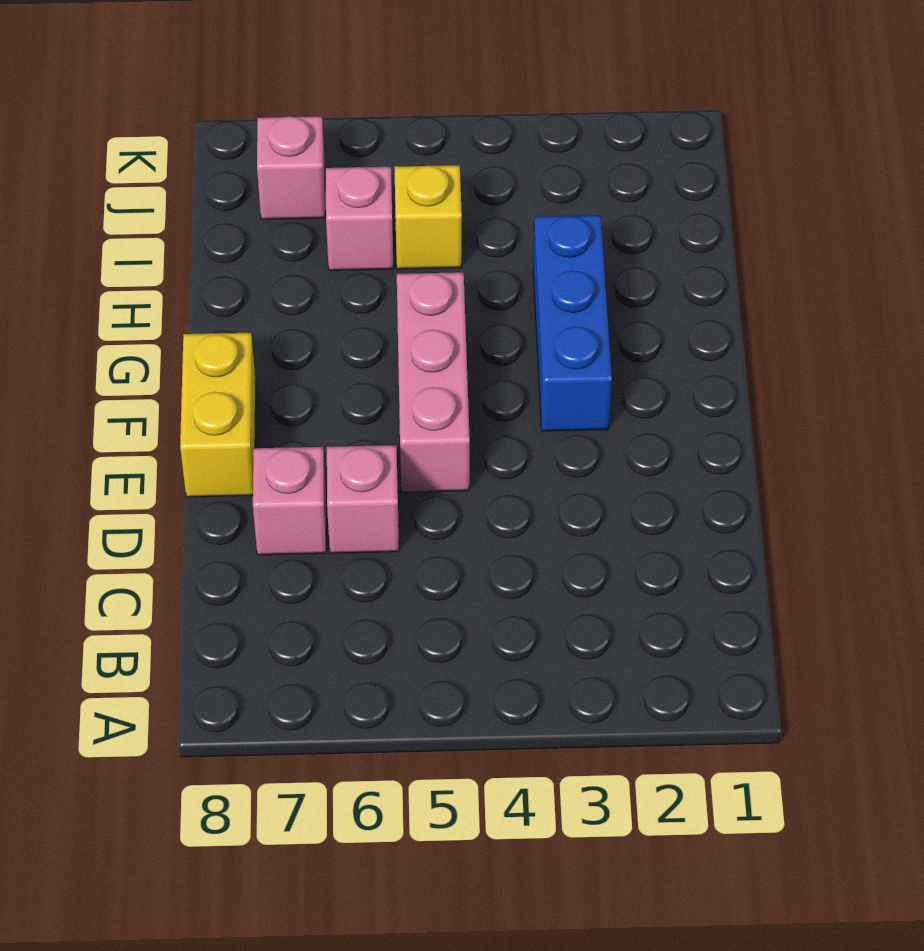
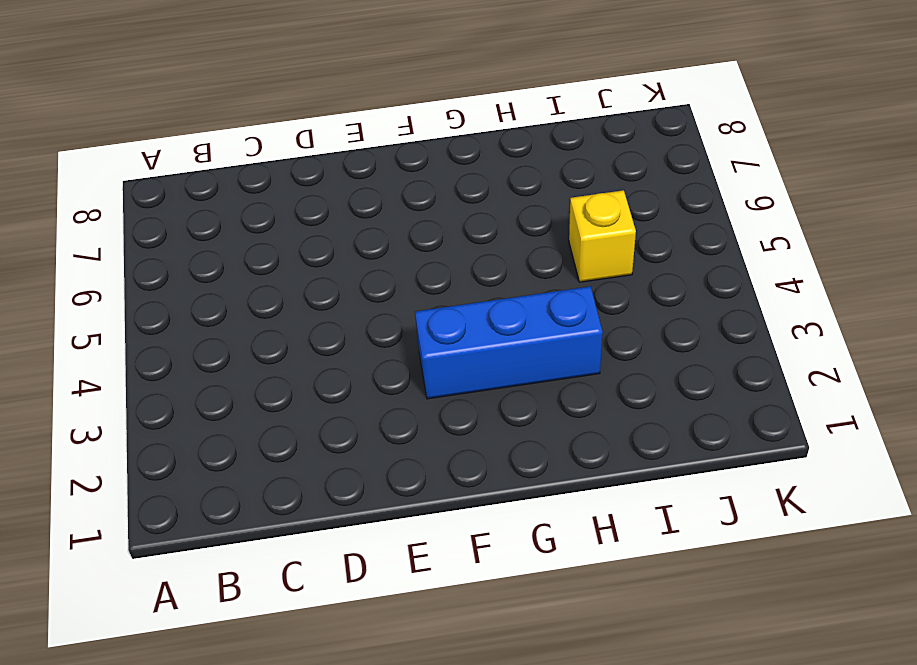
none -> pink 1x1 brick [327,445,399,553]
none -> pink 1x1 brick [253,447,326,555]

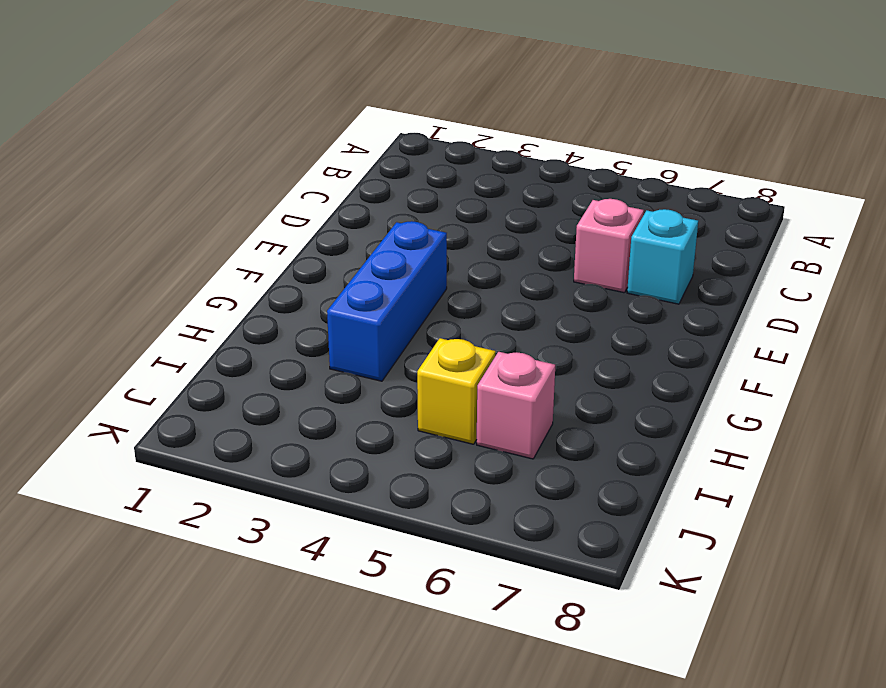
cyan 1x1 brick [627,209,698,304] -> pink 1x1 brick [253,447,326,555]
none -> pink 1x3 brick [397,272,470,492]
none -> yellow 1x2 brick [180,333,256,497]

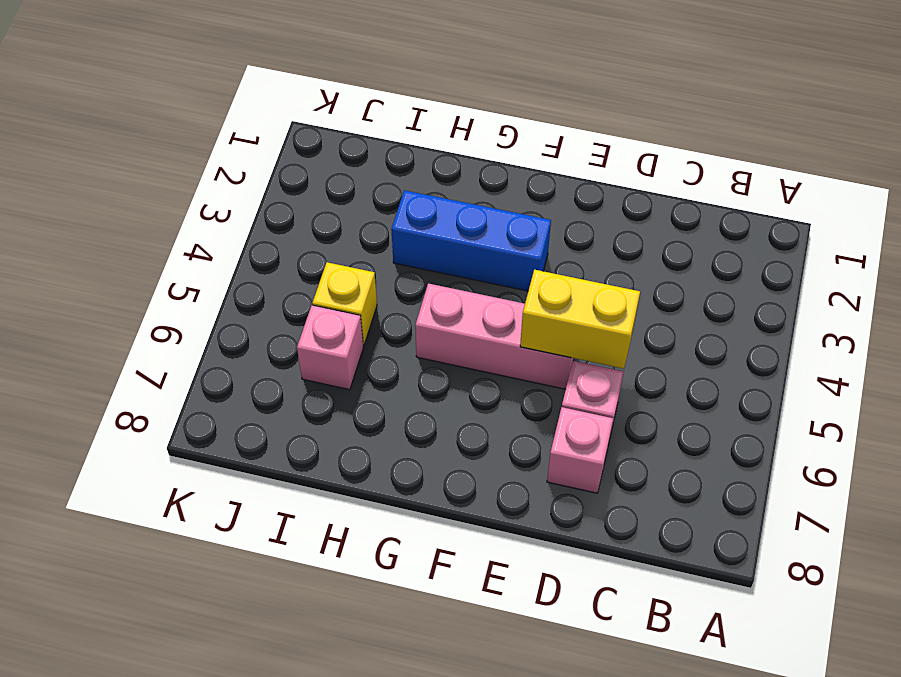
yellow 1x2 brick [520,270,640,369] -> yellow 1x2 brick moved to [180,333,256,497]
none -> pink 1x1 brick [257,116,325,219]

